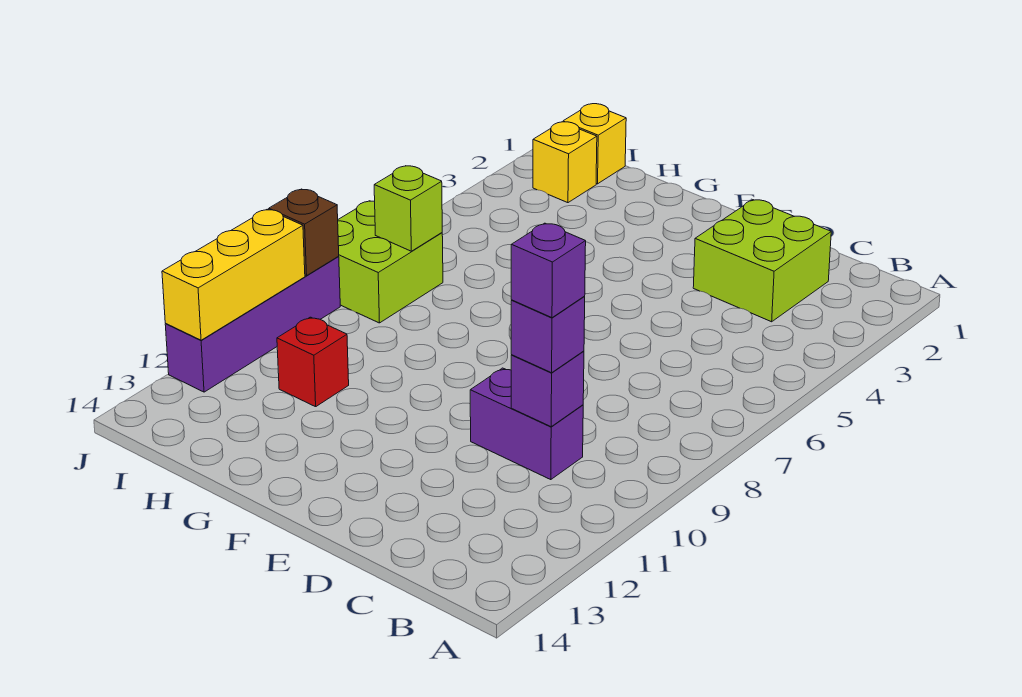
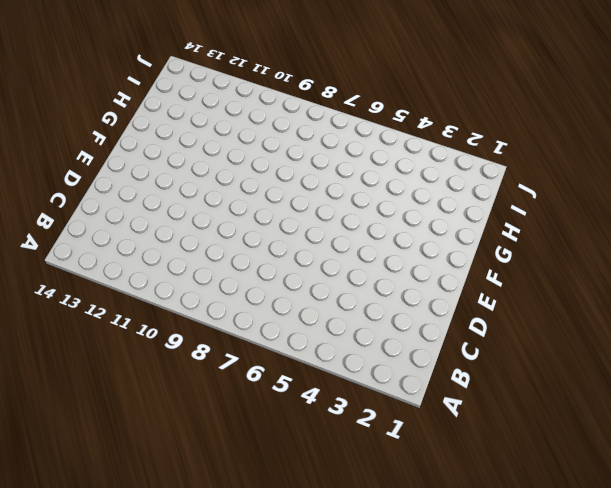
none -> lime 2x2 brick [693,200,831,322]
none -> purple 1x2 brick [470,368,583,480]
none -> red 1x1 brick [277,317,349,407]

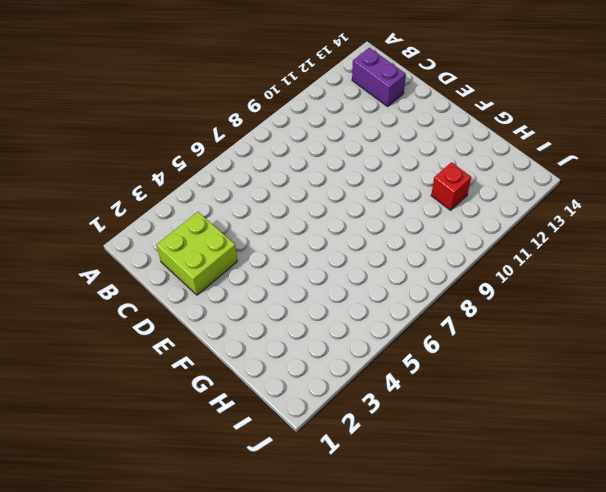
purple 1x2 brick [352,48,406,107] -> purple 1x2 brick moved to [470,368,583,480]
none -> yellow 1x1 brick [563,104,626,184]
none -> yellow 1x1 brick [533,122,597,203]
none -> lime 2x2 brick [338,201,443,323]

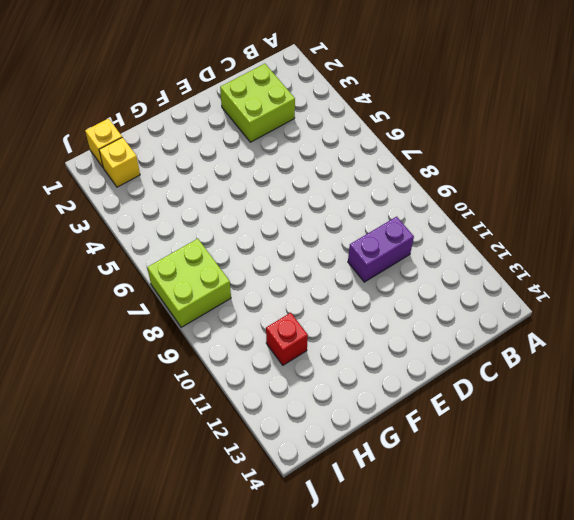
none -> purple 1x4 brick [165,256,340,392]
none -> purple 1x1 brick [511,351,584,427]
none -> lime 1x1 brick [374,166,442,251]

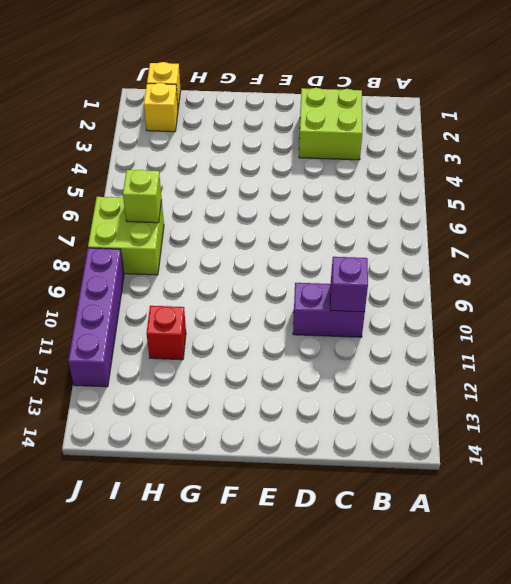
none -> brown 1x1 brick [269,189,339,276]
none -> yellow 1x3 brick [162,209,305,340]
none -> purple 1x1 brick [511,297,585,373]

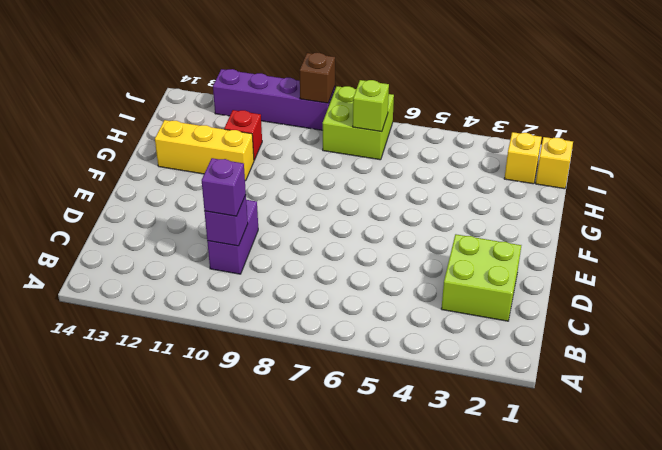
yellow 1x3 brick [155,120,254,181] -> yellow 1x3 brick moved to [162,209,305,340]
none -> purple 1x1 brick [511,223,586,318]

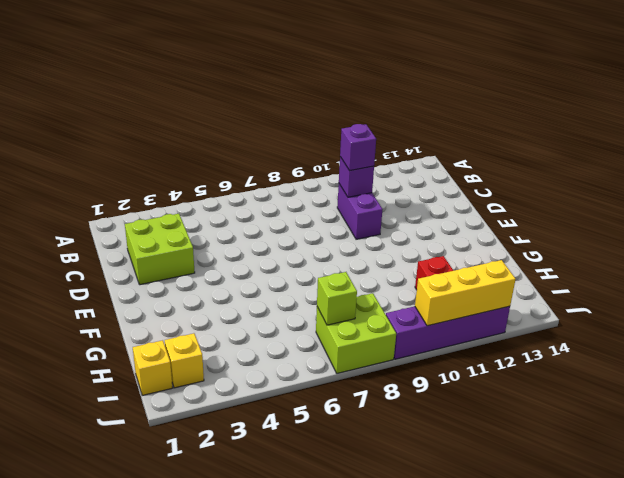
none -> brown 1x1 brick [269,189,339,276]
none -> purple 1x1 brick [511,223,586,318]

